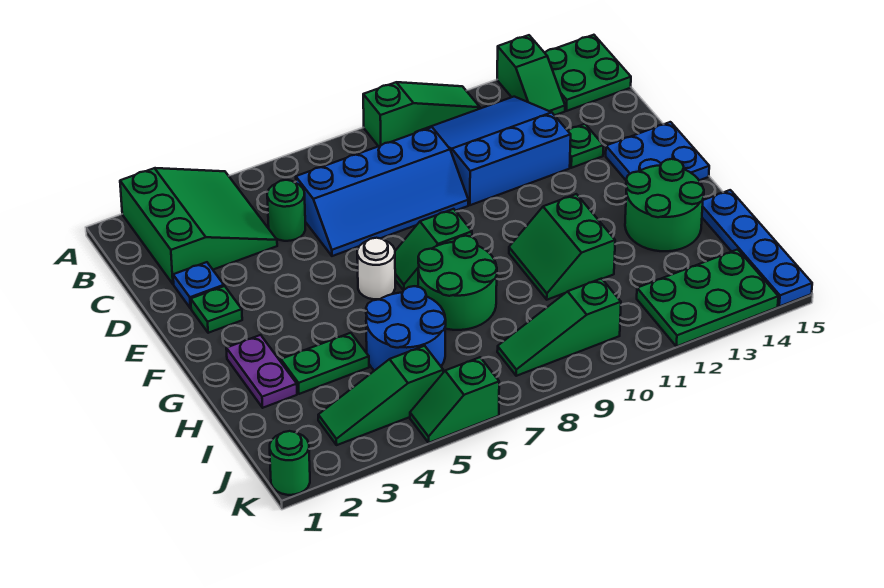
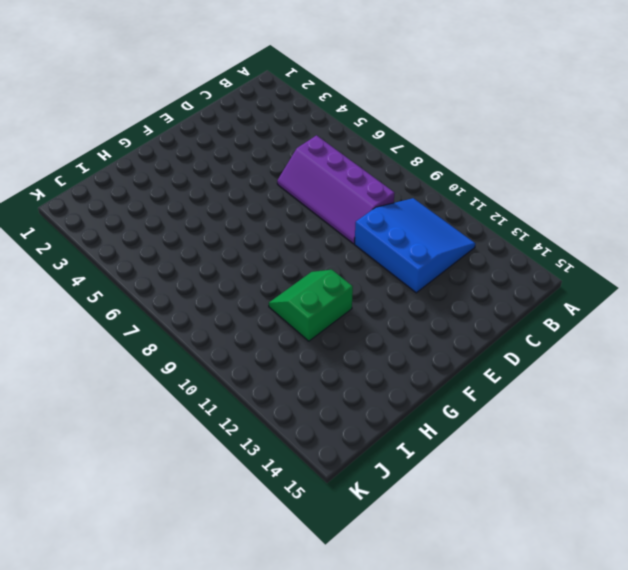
purple 2x4 slope [277,135,395,244] -> blue 2x4 slope [296,127,468,256]
none -> green 3x3 slope [120,168,277,284]
none -> green 1x3 slope [363,82,480,146]
none -> green 1x2 slope [497,35,565,115]

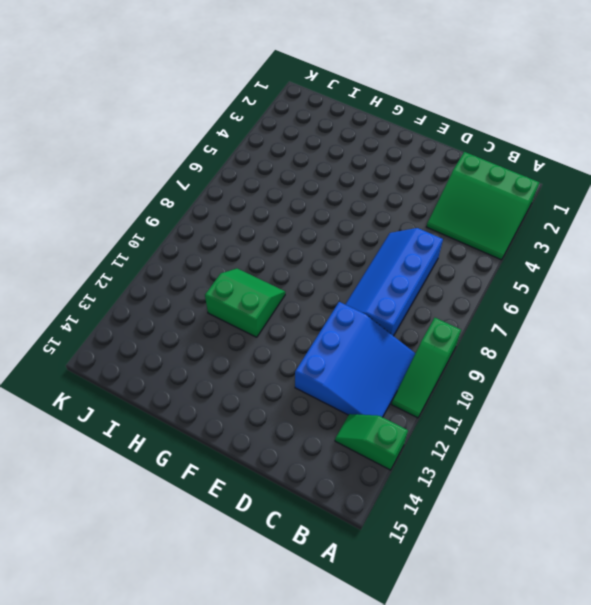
none -> green 2x2 plate [544,35,631,111]
none -> green 1x1 round brick [267,180,305,241]
none -> blue 1x1 plate [173,262,224,308]

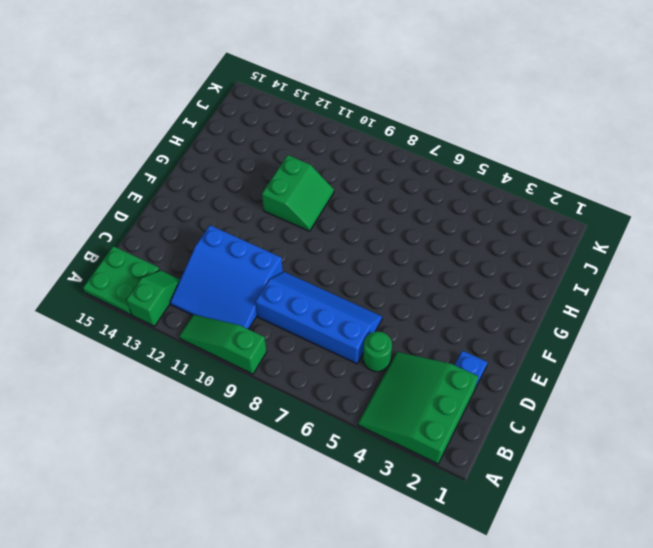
none -> green 1x1 plate [567,124,603,168]
none -> green 1x1 plate [191,286,242,333]
none -> blue 2x2 plate [606,122,709,180]

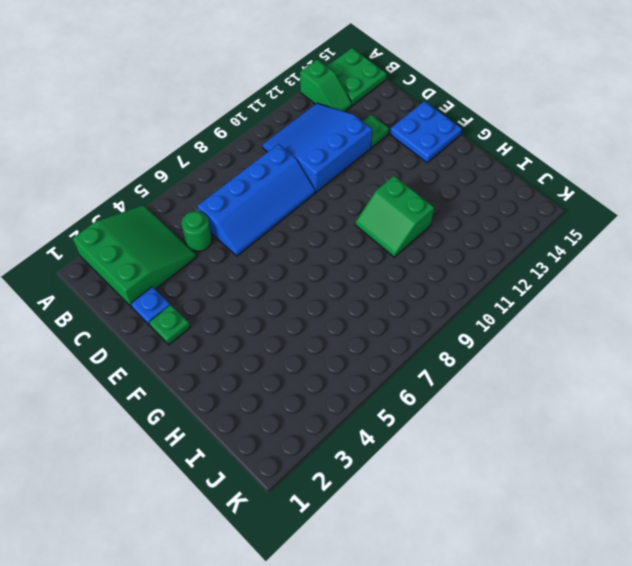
none -> green 1x3 slope [363,82,480,146]
none -> white 1x1 round brick [357,238,395,299]
none -> green 1x2 slope [395,209,472,290]

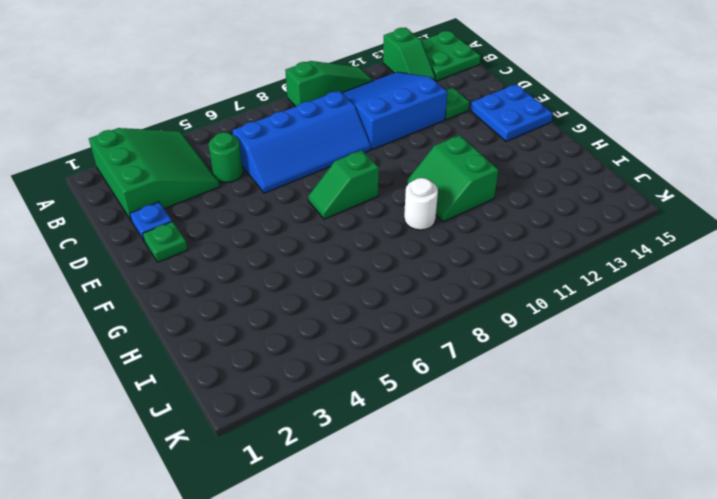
white 1x1 round brick [404,178,438,230] -> white 1x1 round brick moved to [357,238,395,299]
none -> purple 1x2 plate [226,335,297,408]
none -> green 2x2 round brick [418,236,497,330]
none -> green 2x2 round brick [625,159,704,251]

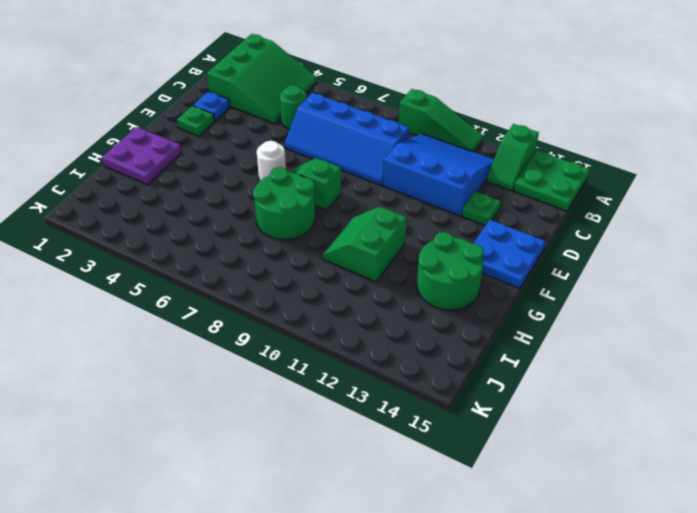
purple 2x2 plate [102,127,182,185] -> purple 1x2 plate [226,335,297,408]
none -> green 1x2 plate [281,333,369,394]
none -> blue 2x2 round brick [366,286,446,371]
none -> blue 1x4 plate [702,190,812,306]

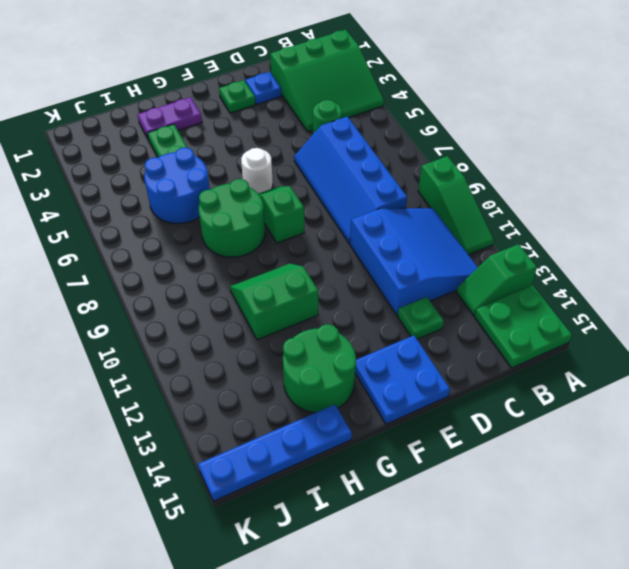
none -> green 1x3 slope [318,346,443,445]
none -> green 1x3 slope [497,279,621,376]
none -> green 2x3 plate [637,249,778,347]

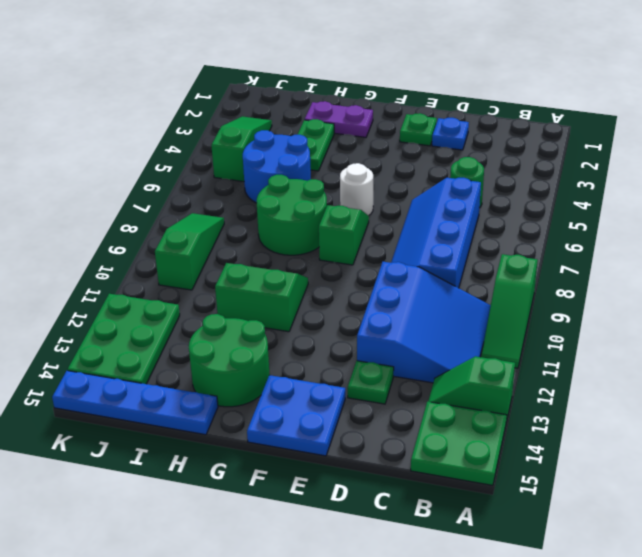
none -> green 3x3 slope [120,168,277,284]
none -> green 1x1 round brick [270,431,310,495]
none -> green 1x2 slope [410,357,499,443]

